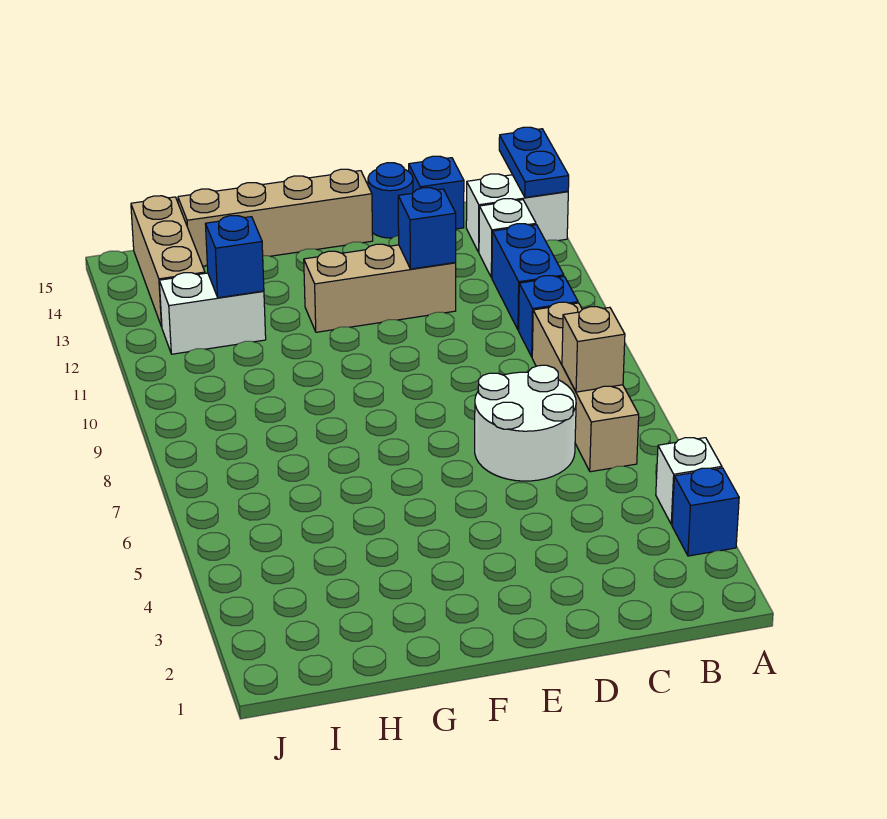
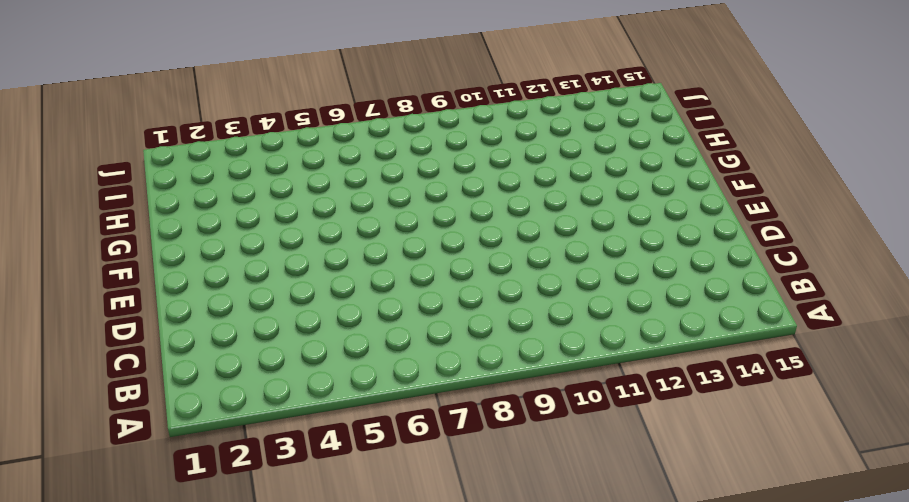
none -> blue 1x1 brick [672,468,739,556]
none -> white 1x1 brick [656,438,722,525]
none -> white 1x2 brick [466,174,568,252]

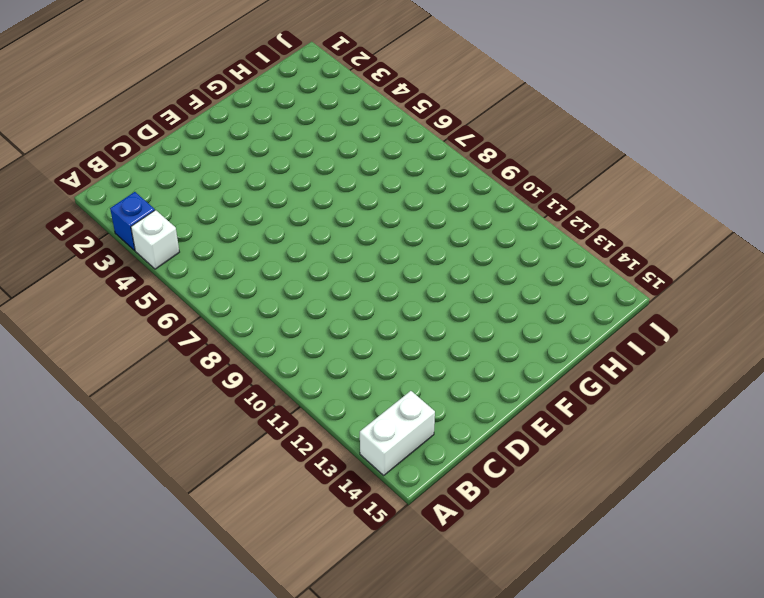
none -> tan 1x4 brick [532,302,639,472]
none -> blue 1x1 brick [519,276,578,357]
none -> blue 1x2 brick [492,224,564,330]

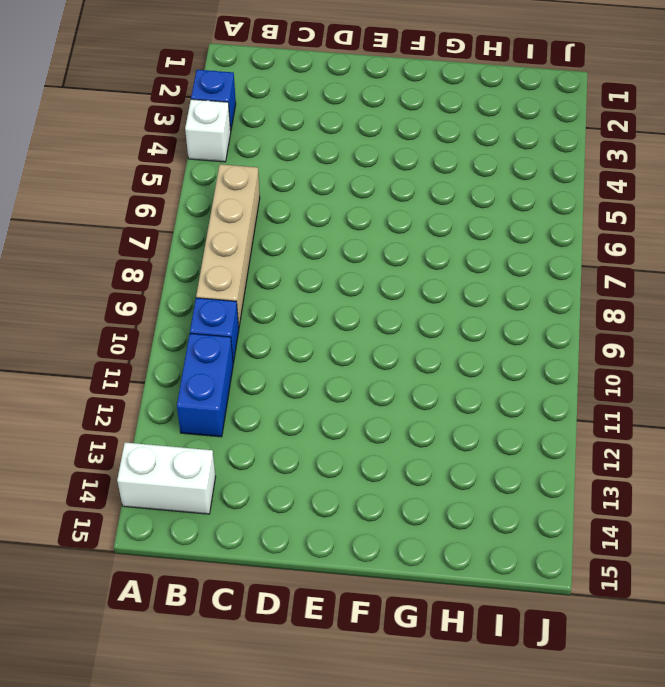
none -> white 1x1 brick [479,199,536,278]
none -> white 2x2 round brick [475,365,576,481]
none -> blue 1x1 brick [409,156,464,229]

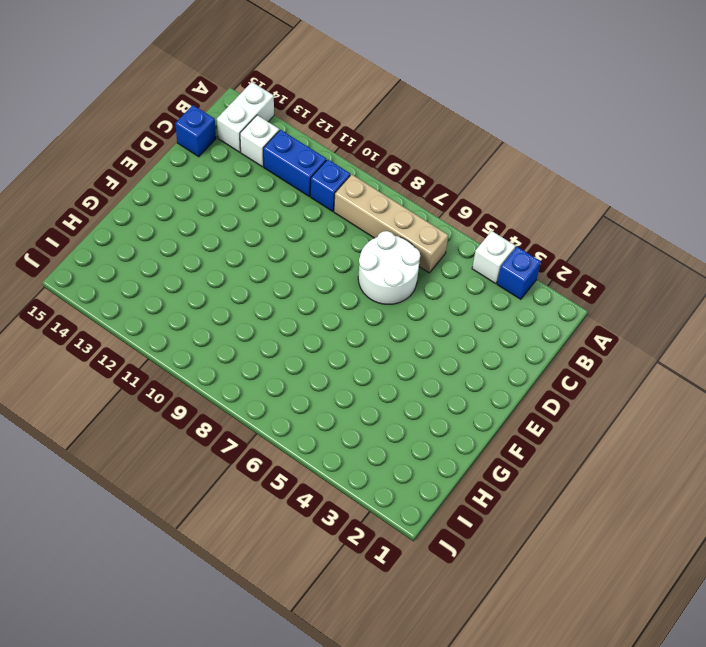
none -> tan 1x3 brick [304,244,456,332]
none -> blue 1x1 round brick [368,163,413,238]
none -> tan 1x4 brick [178,169,373,266]

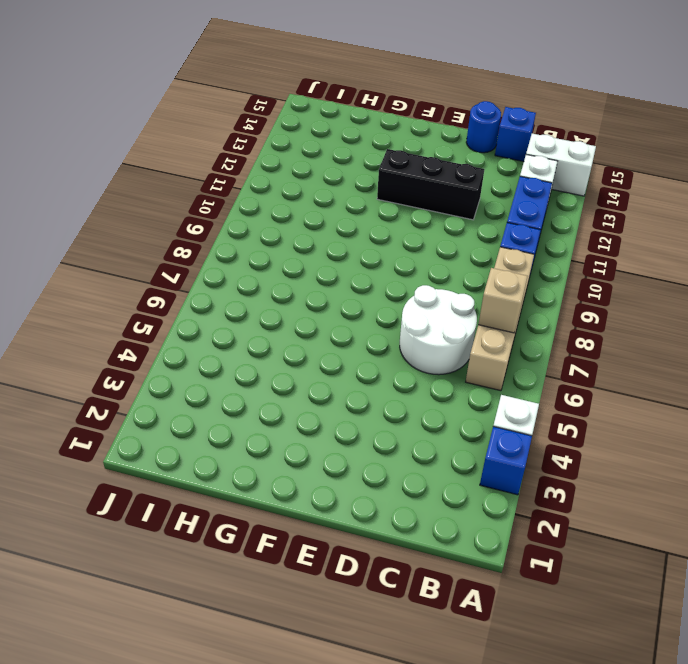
black 1x3 brick [377,149,484,220] -> tan 1x3 brick [304,244,456,332]
none -> tan 1x4 brick [178,169,373,266]
none -> white 1x2 brick [159,273,266,354]
none -> tan 1x3 brick [131,196,205,327]

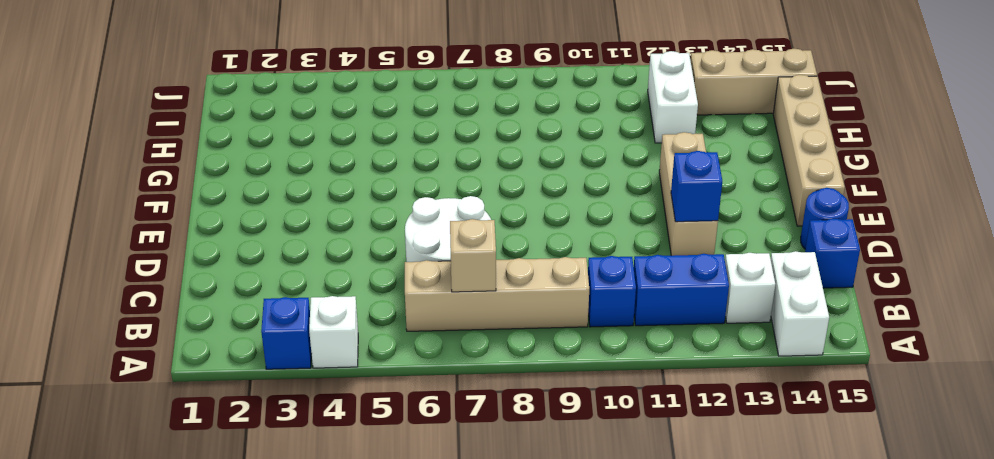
none -> blue 1x2 plate [499,127,569,197]
none -> blue 1x1 brick [205,216,264,298]

